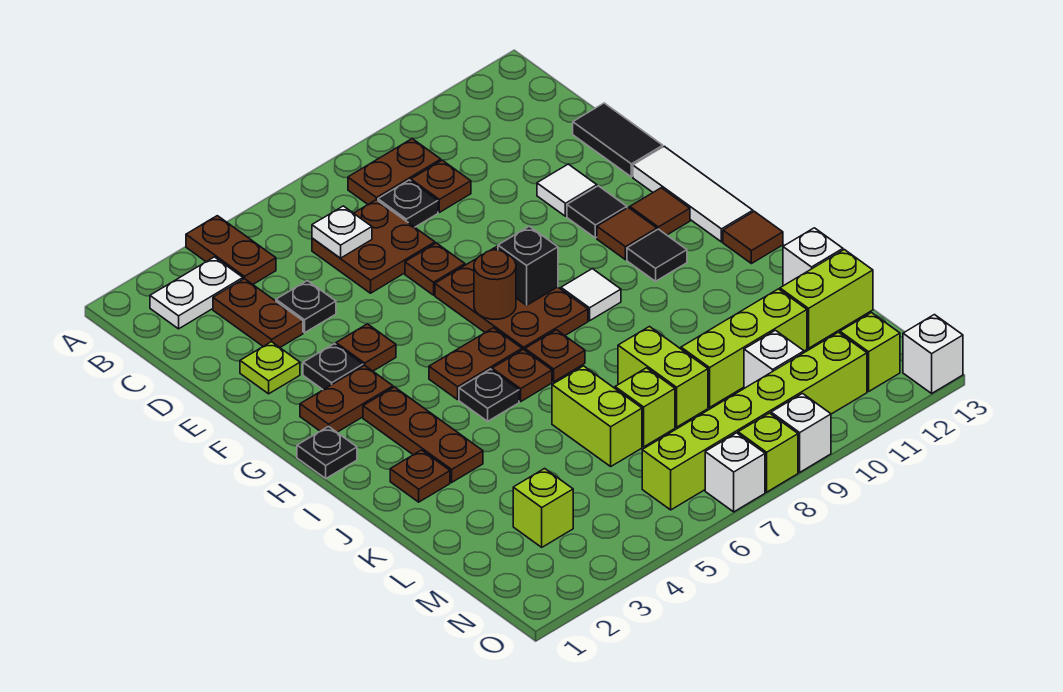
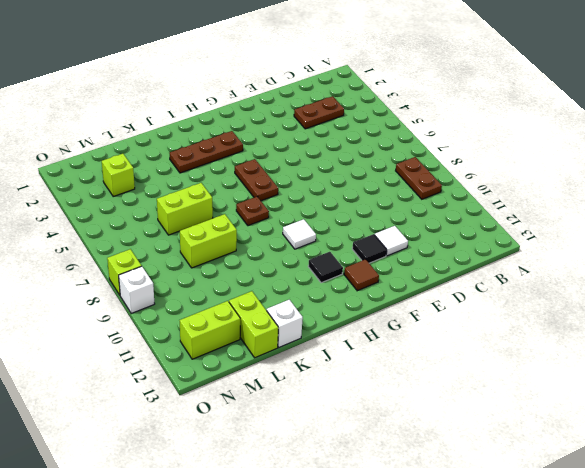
lime 1x2 brick [180,301,240,359] -> lime 1x1 brick [840,313,900,391]
none -> brown 1x2 plate [186,216,276,284]
none -> white 1x2 plate [150,257,243,329]
none -> brown 2x2 plate [312,200,435,293]
none -> black 1x1 plate [378,180,438,227]

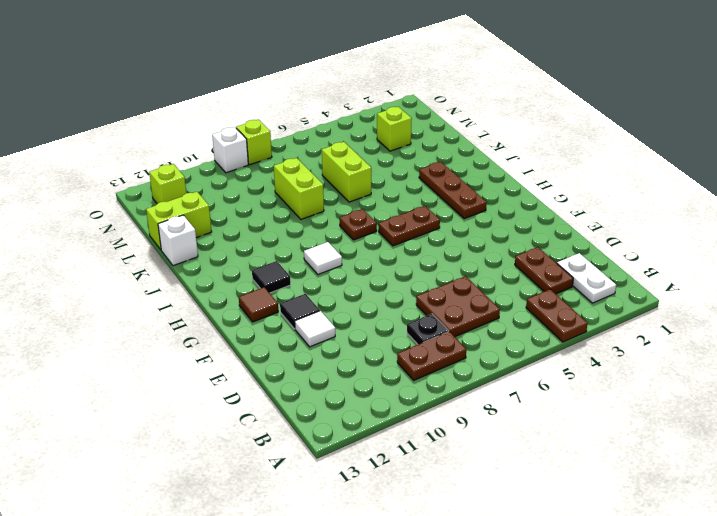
white 1x2 plate [557,253,616,303] -> white 1x2 plate turned to [150,257,243,329]
none -> brown 1x1 plate [411,160,471,212]
none -> black 1x1 plate [276,281,336,333]
none -> black 1x2 tile [573,103,663,177]
none -> lime 1x1 plate [240,342,300,394]

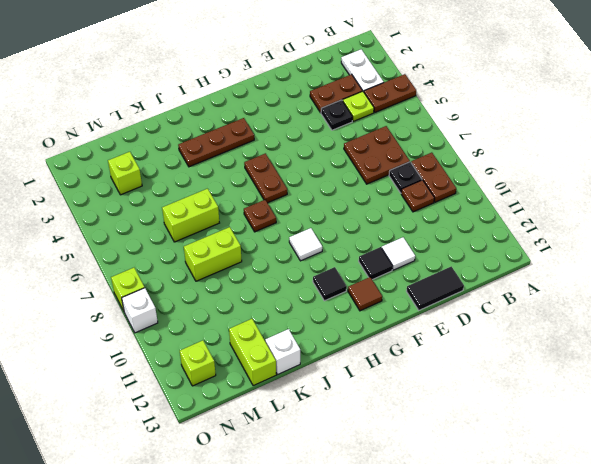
lime 1x1 plate [343,91,374,121] -> lime 1x1 plate moved to [240,342,300,394]
none -> brown 1x1 plate [405,243,465,295]
none -> black 1x1 plate [303,344,363,390]
none -> brown 1x1 plate [336,324,396,371]
none -> brown 2x3 plate [435,246,588,350]

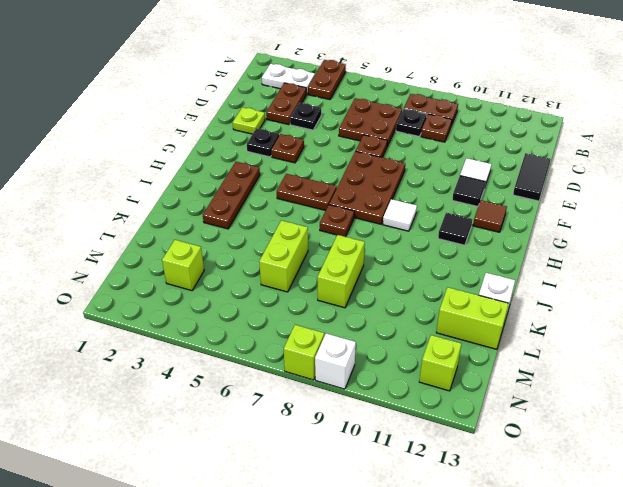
none -> white 1x3 tile [633,146,753,242]
none -> brown 1x2 plate [300,365,393,432]
none -> brown 1x1 tile [597,207,657,260]
none -> black 1x1 plate [297,426,357,478]

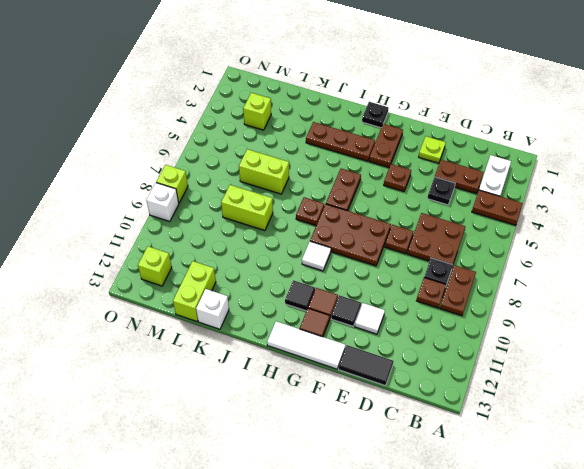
none -> black 1x1 plate [303,344,363,390]
none -> black 1x1 plate [459,369,519,421]
none -> brown 1x1 plate [492,349,552,401]
none -> brown 1x1 tile [723,211,783,264]

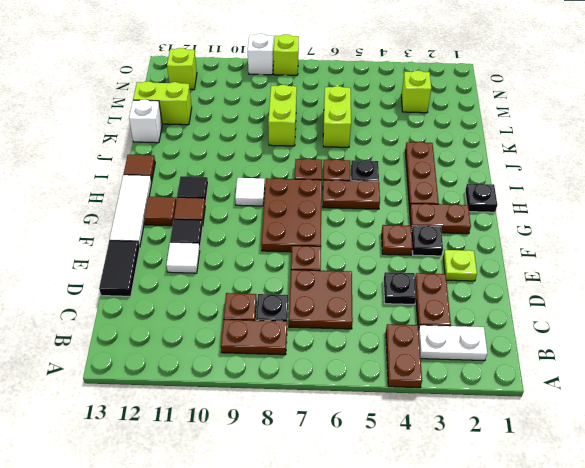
none -> brown 1x1 plate [390,450,450,502]
none -> lime 1x1 brick [615,368,675,447]
none -> lime 1x3 brick [681,289,807,407]
none -> white 1x1 brick [744,330,804,388]

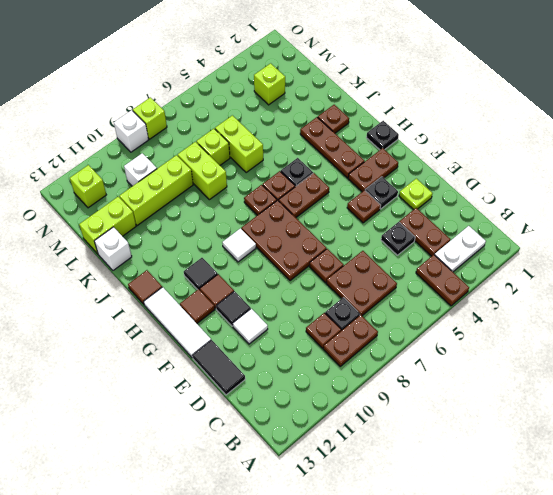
none -> lime 1x6 brick [642,332,867,510]
none -> white 1x1 brick [705,433,765,512]
none -> white 1x1 brick [903,315,963,393]
none -> white 1x1 plate [312,206,372,258]

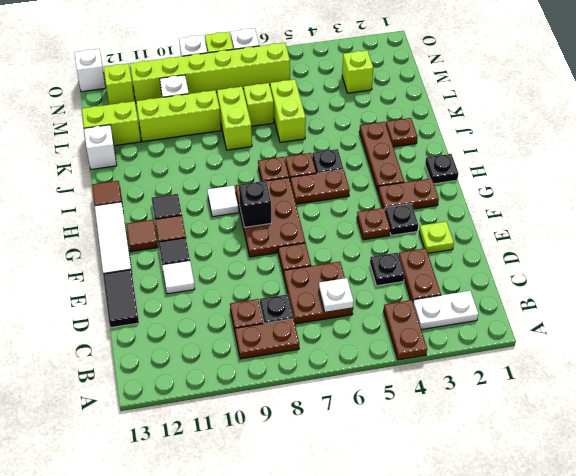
none -> brown 1x1 round brick [474,250,516,319]

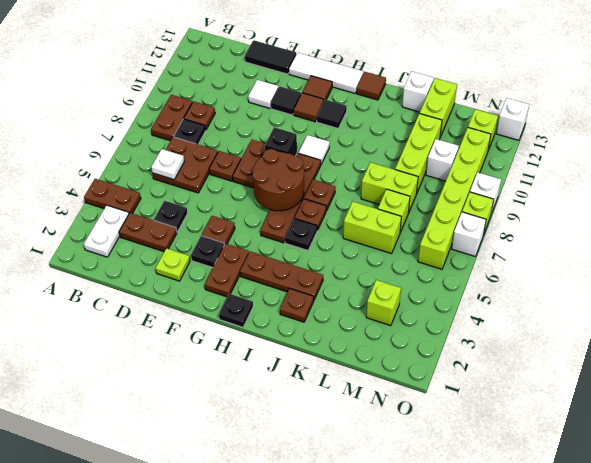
brown 2x2 round brick [253,149,304,211] -> brown 1x1 round brick [474,250,516,319]

